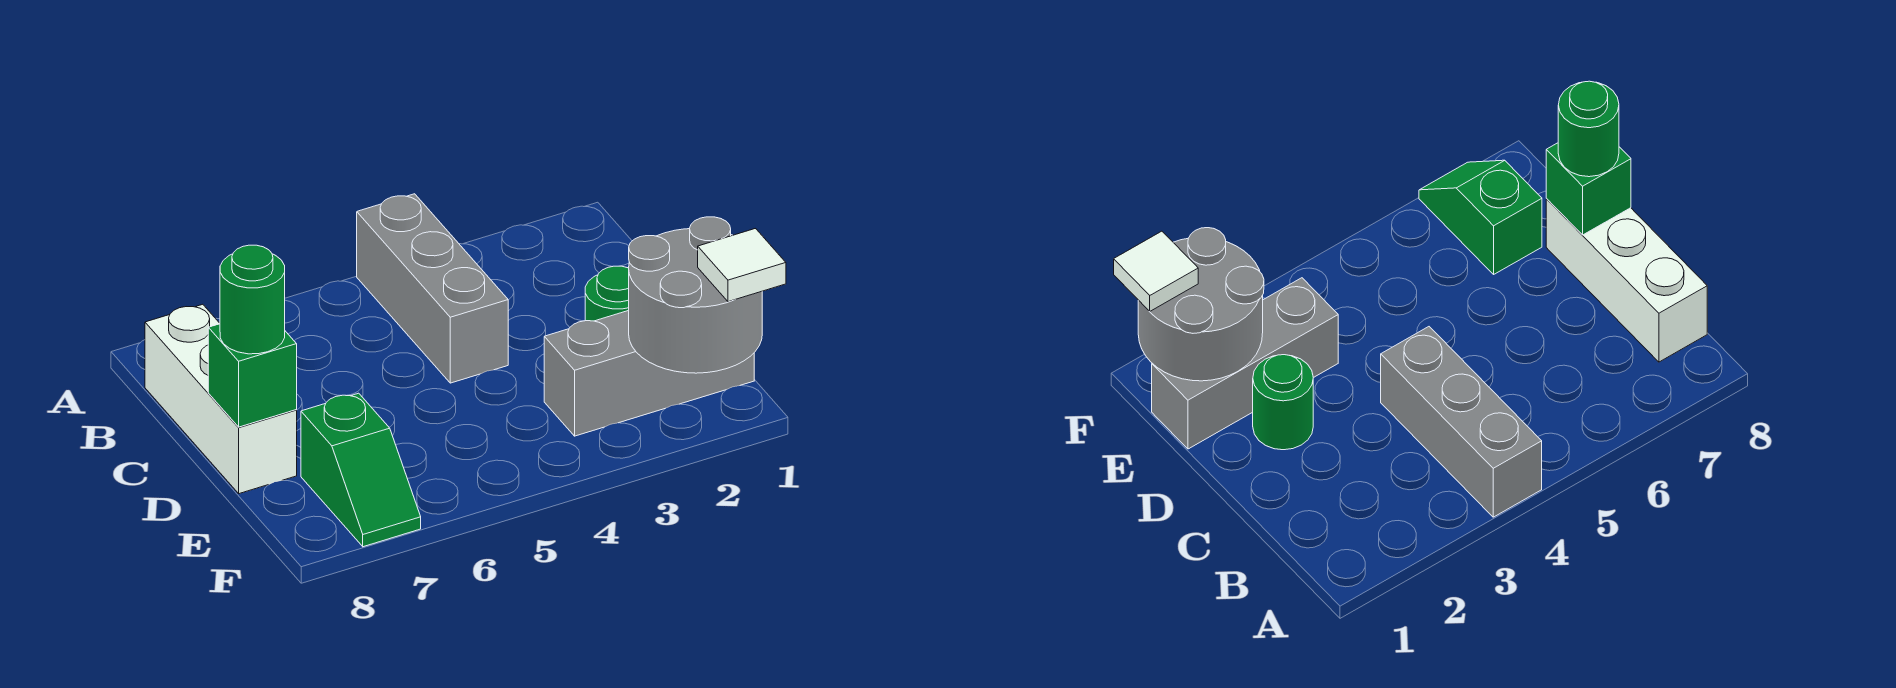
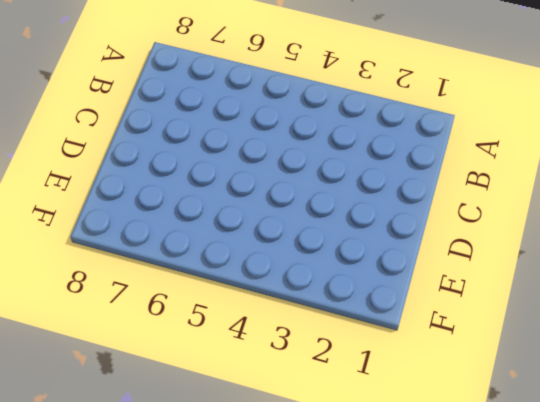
none -> grey 1x3 brick [357,194,508,383]
none -> white 1x3 brick [145,304,297,494]

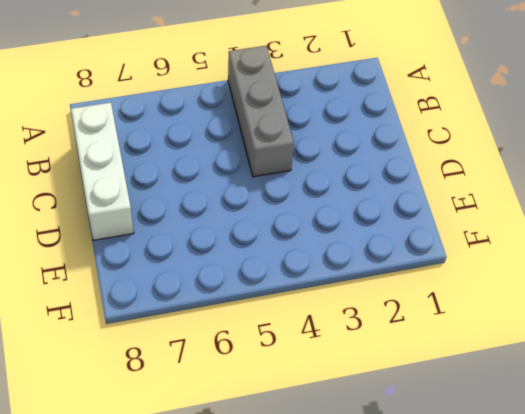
none -> green 1x1 round brick [585,266,629,321]
none -> grey 1x3 brick [544,310,754,436]

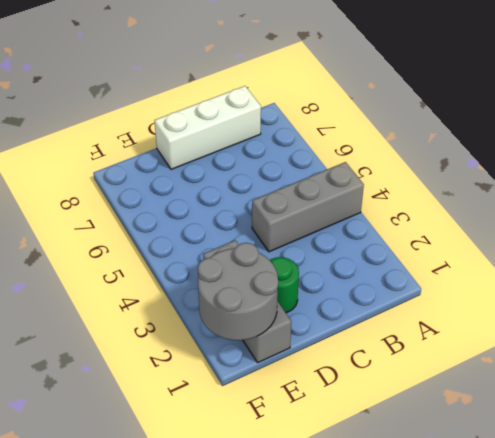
none -> green 1x2 slope [301,393,421,547]
none -> green 1x1 brick [208,324,297,427]

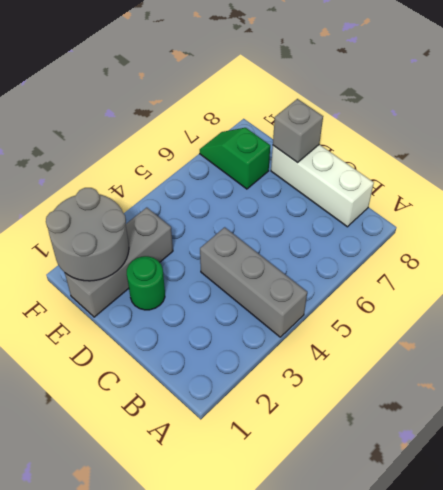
grey 1x1 brick [273,99,323,163] -> green 1x1 brick [208,324,297,427]
none -> green 1x1 round brick [220,245,285,354]
none -> white 1x1 tile [698,229,786,302]

